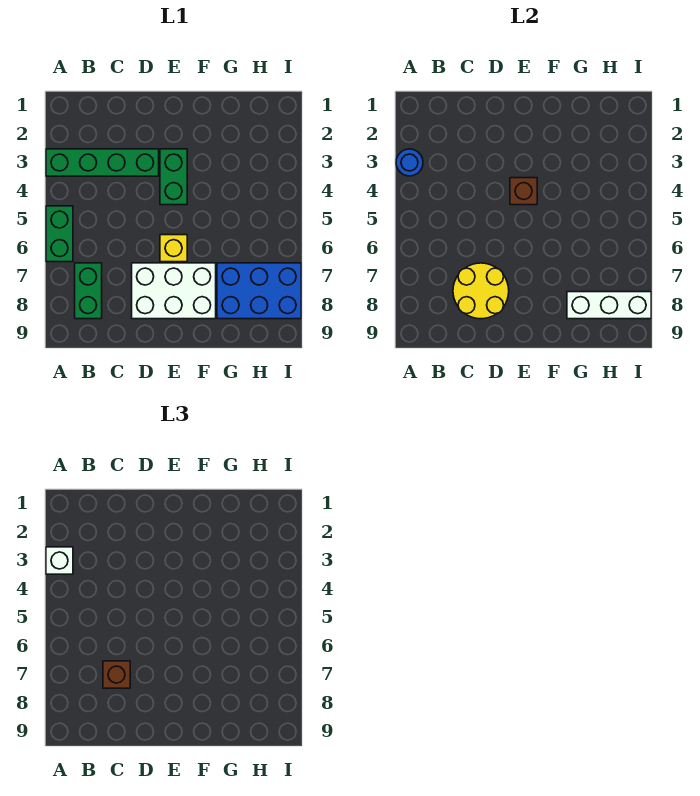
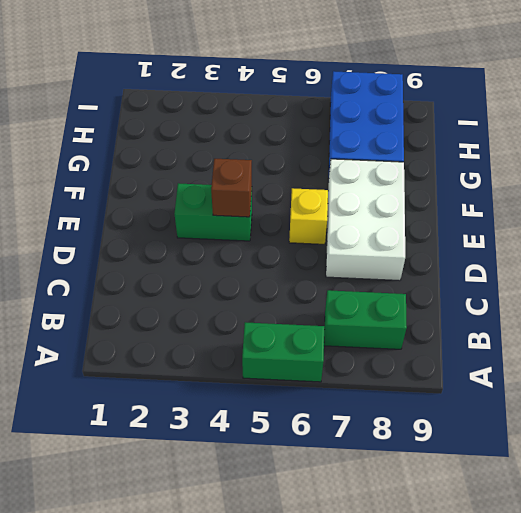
none -> green 1x4 brick [46,149,159,176]
none -> blue 1x1 round brick [396,149,423,176]
none -> yellow 2x2 round brick [453,263,509,319]

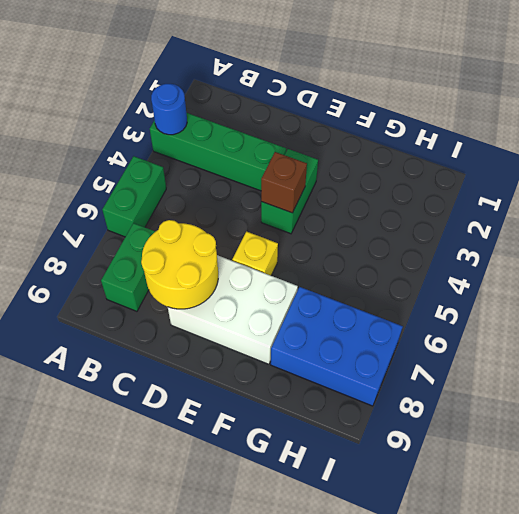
none -> white 1x3 brick [567,292,651,319]
none -> white 1x1 brick [46,547,73,574]
none -> brown 1x1 brick [103,661,130,688]

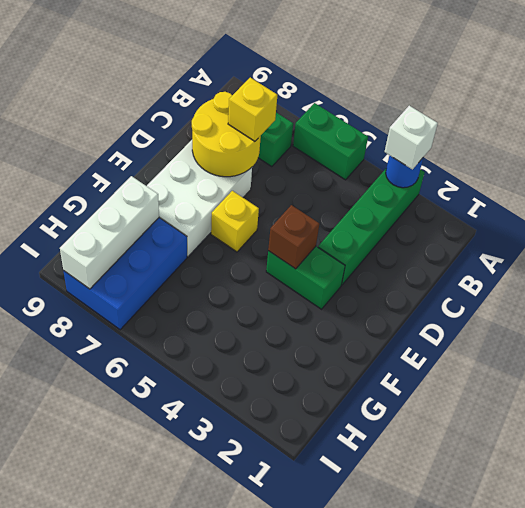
yellow 1x1 brick [228,78,277,141] -> brown 1x1 brick [103,661,130,688]

